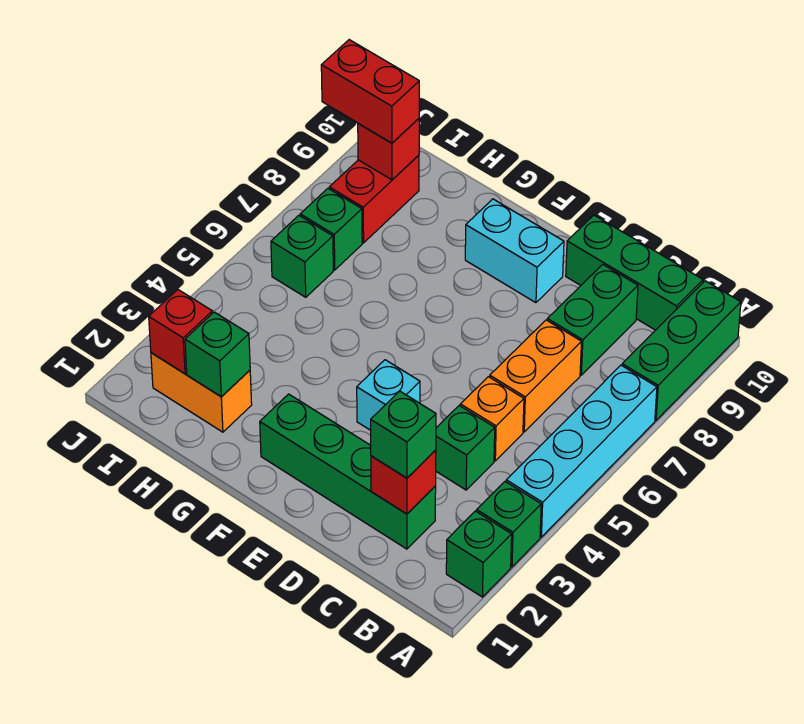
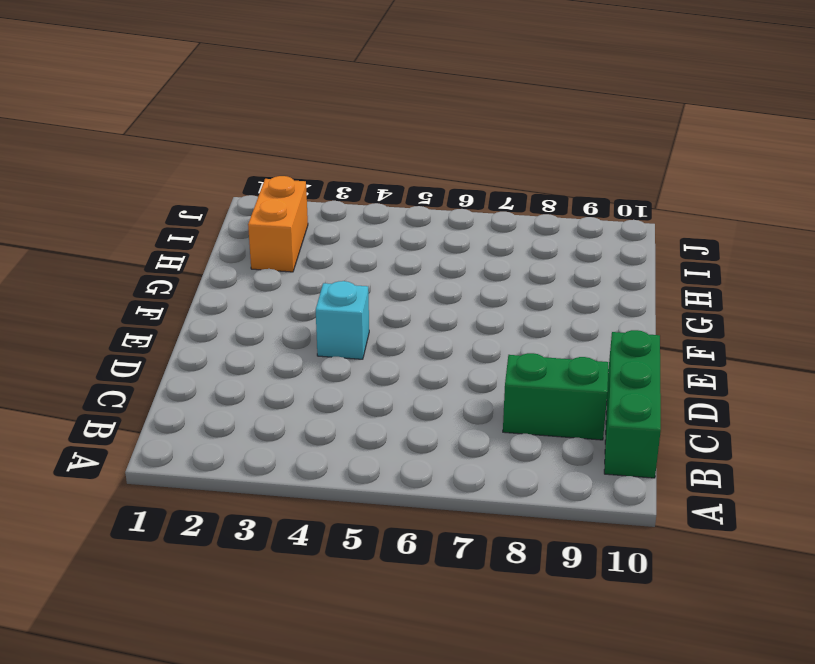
none -> green 1x1 brick [446,511,512,597]
none -> green 1x1 brick [477,482,541,567]
none -> cyan 1x4 brick [506,365,657,537]

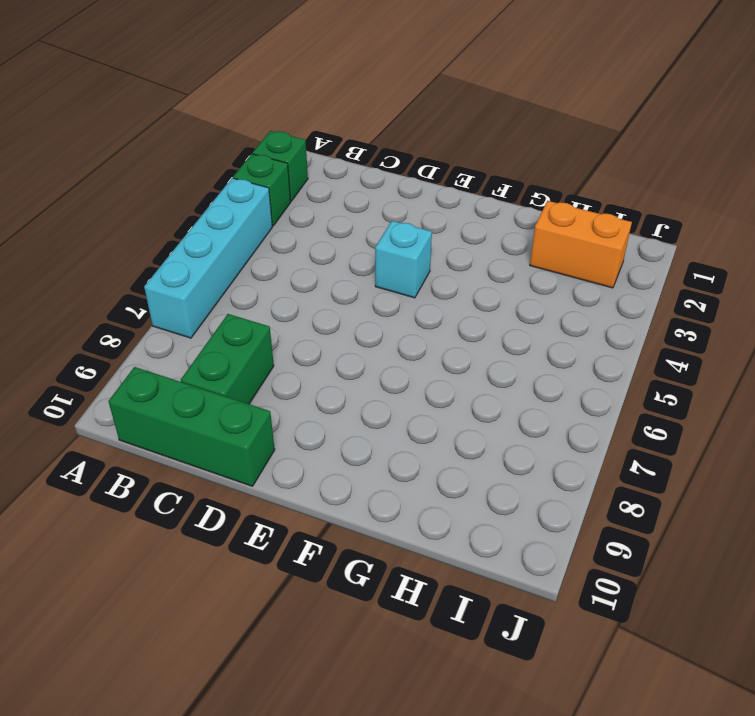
none -> green 1x3 brick [622,281,741,420]
none -> green 1x4 brick [260,394,436,549]
none -> green 1x1 brick [436,406,495,490]

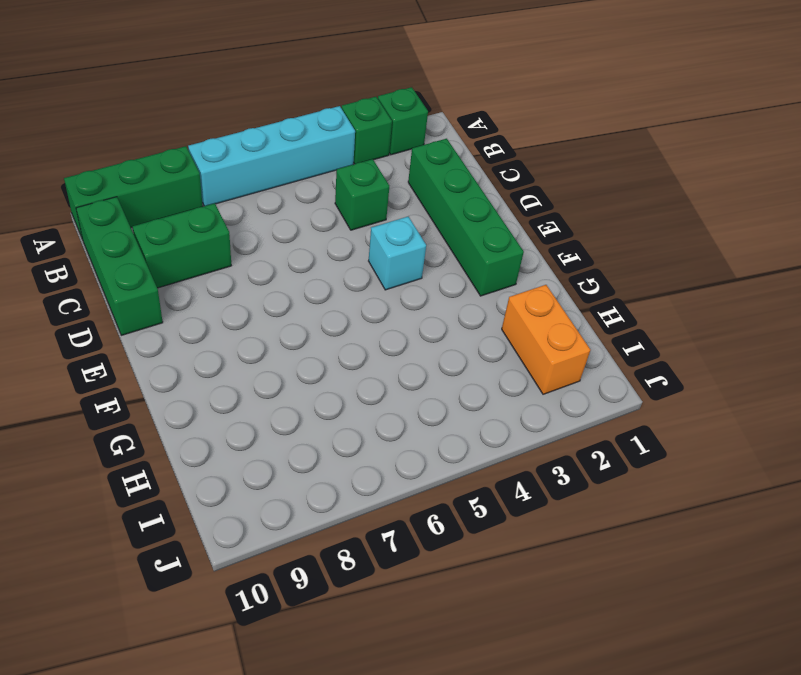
none -> orange 1x1 brick [460,377,524,461]
none -> orange 1x2 brick [490,320,581,432]
none -> cyan 1x2 brick [465,199,564,303]

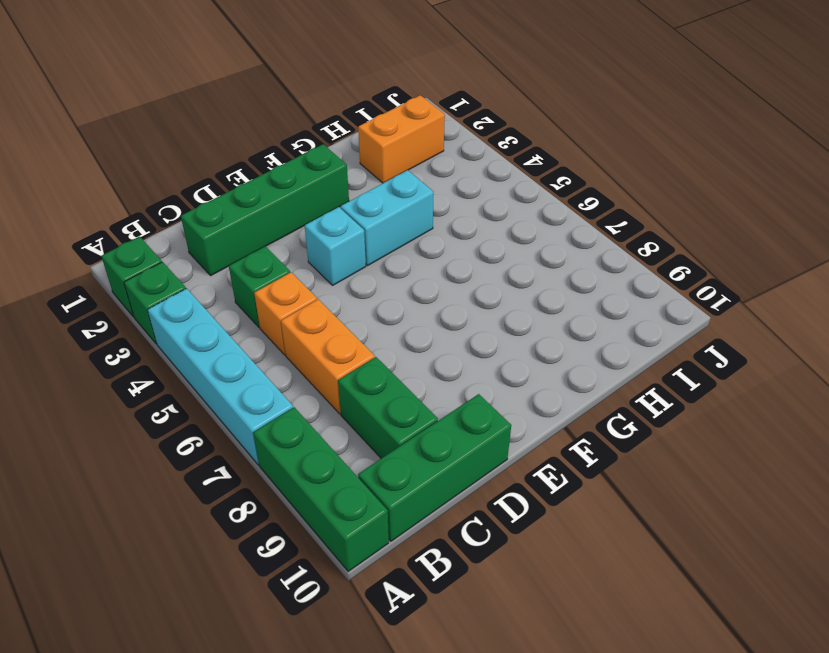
cyan 1x2 brick [341,170,434,265] -> cyan 1x2 brick moved to [465,199,564,303]
none -> green 1x1 brick [271,215,333,297]
none -> green 1x1 brick [300,189,362,270]
none -> red 1x2 brick [329,155,419,243]

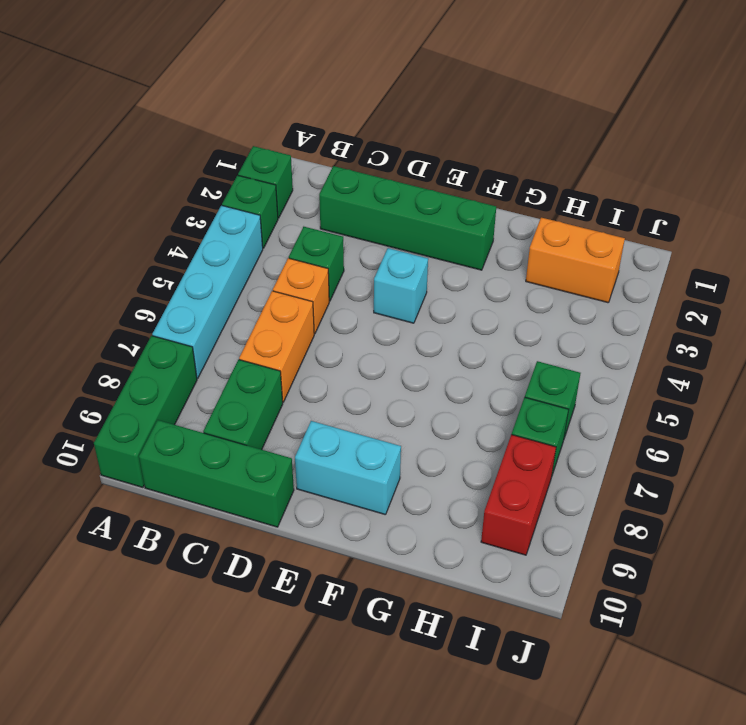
none -> red 1x1 brick [371,450,436,514]
none -> green 1x1 brick [185,312,250,396]
none -> red 1x1 brick [149,290,213,374]

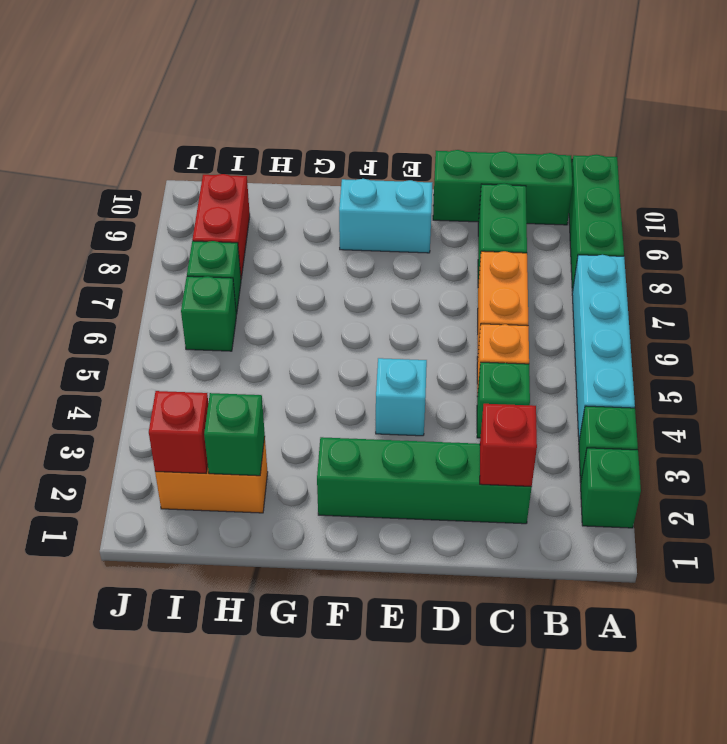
none -> red 1x1 brick [358,119,419,180]
none -> green 1x1 brick [371,391,436,478]
none -> red 1x2 brick [321,40,419,143]

